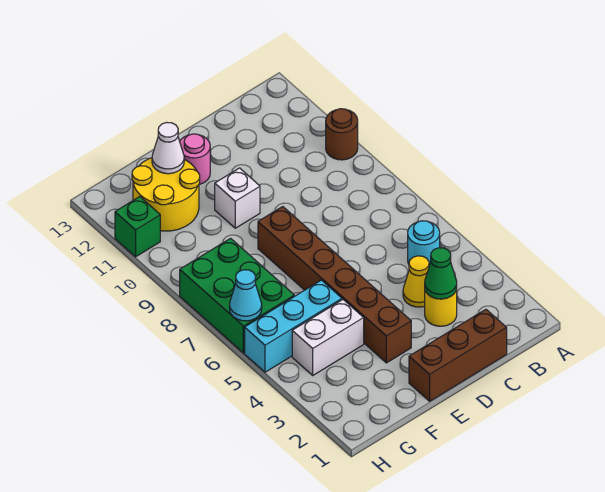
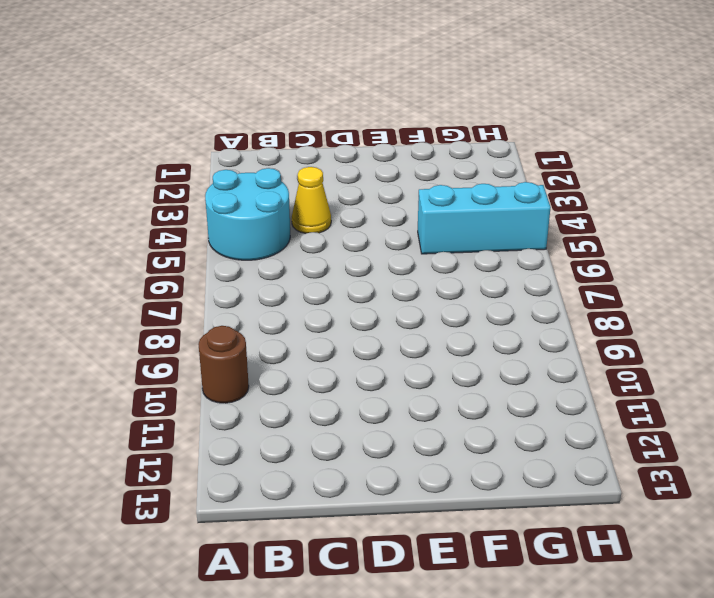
cyan 2x2 round brick [205,168,290,260] -> cyan 1x1 round brick [408,221,440,266]
none -> brown 1x3 brick [409,309,507,401]
none -> yellow 1x1 round brick [425,289,457,326]
none -> brown 1x6 brick [258,207,411,363]

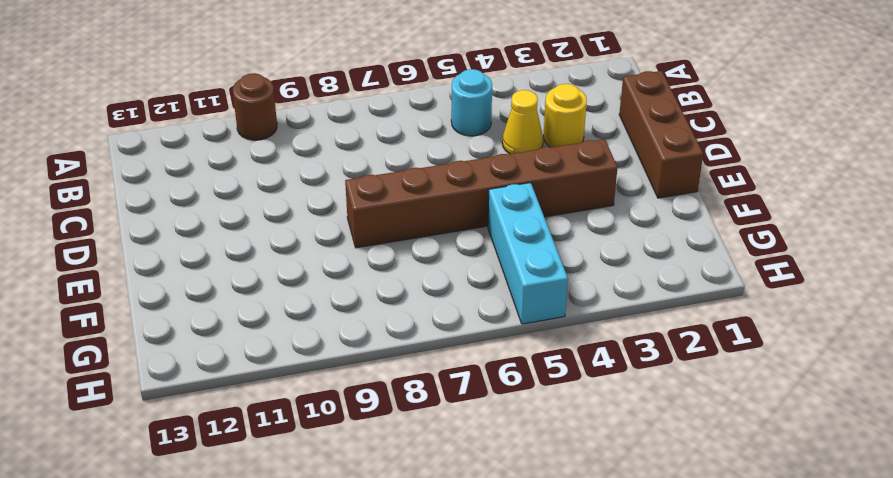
none -> white 1x1 brick [215,168,260,228]
none -> pink 1x1 round brick [180,134,210,184]
none -> white 1x2 brick [292,300,364,375]

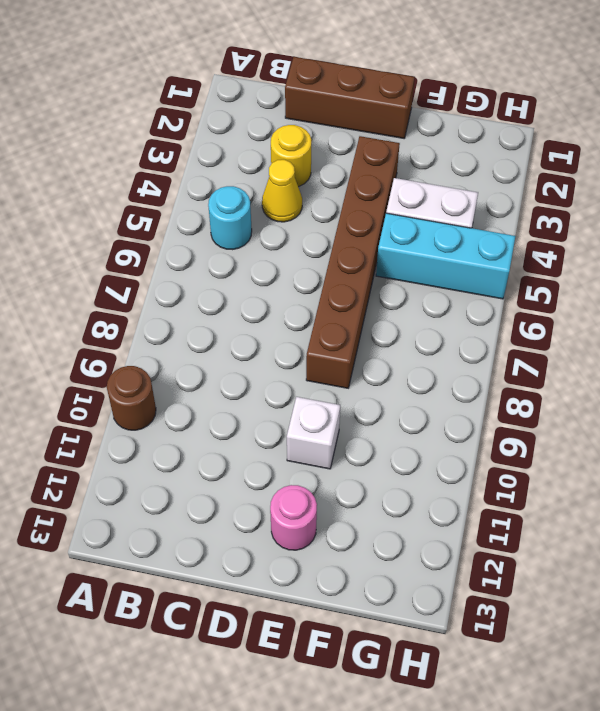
none -> yellow 2x2 round brick [132,158,200,231]
none -> green 2x3 brick [180,238,294,353]
none -> green 1x1 brick [115,197,160,257]

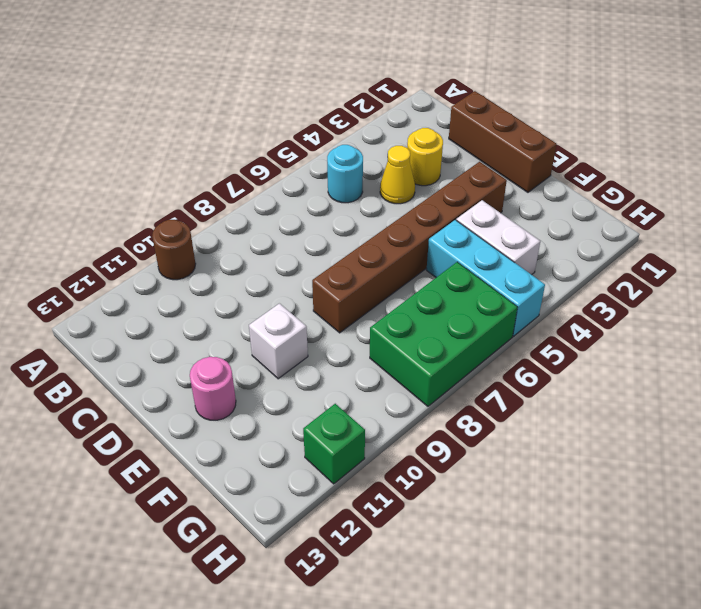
none -> yellow 2x2 round brick [132,158,200,231]
none -> green 1x1 cone [425,248,457,299]
none -> white 1x1 cone [152,122,184,174]

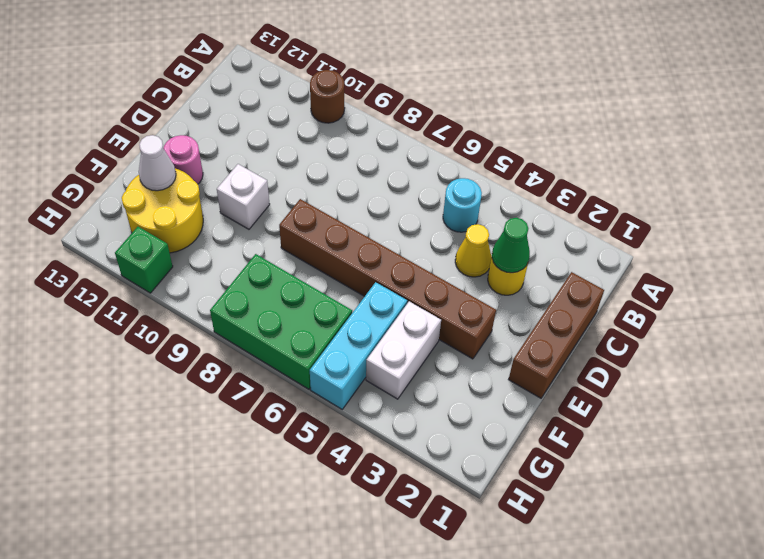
none -> cyan 1x1 cone [230,270,262,321]

